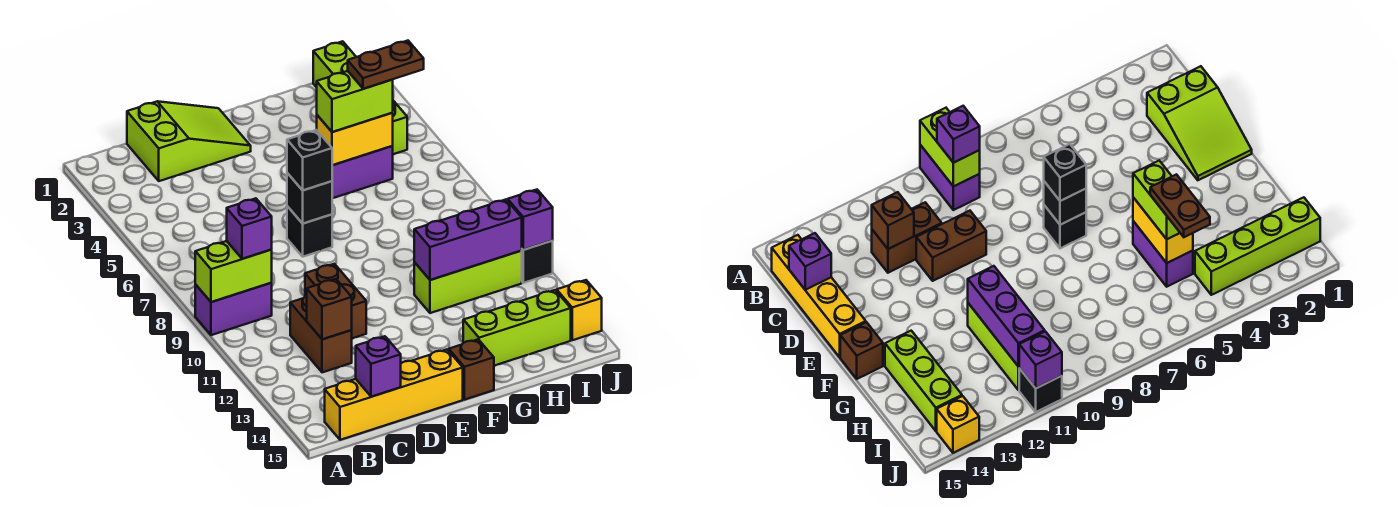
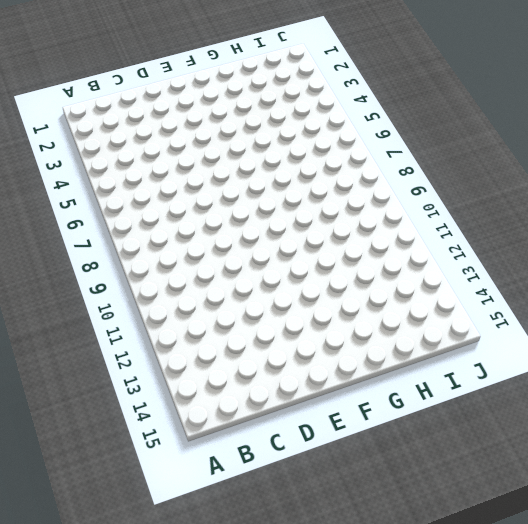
none -> purple 1x2 brick [195,283,272,335]
none -> yellow 1x4 brick [325,349,463,440]
none -> lime 2x3 slope [127,101,251,181]

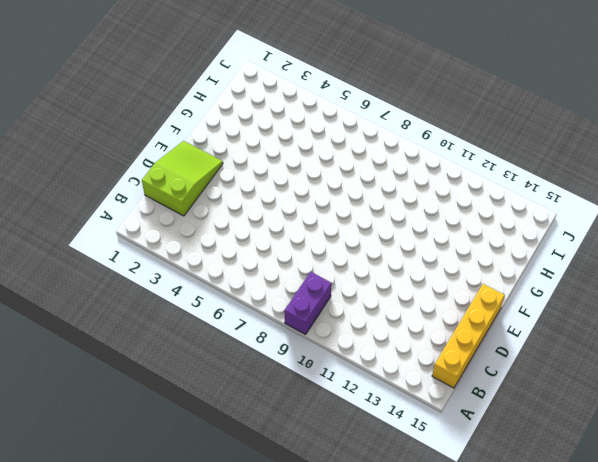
none -> brown 1x2 brick [290,296,352,372]
none -> brown 1x2 brick [305,264,366,338]
none -> black 1x1 brick [287,206,332,257]

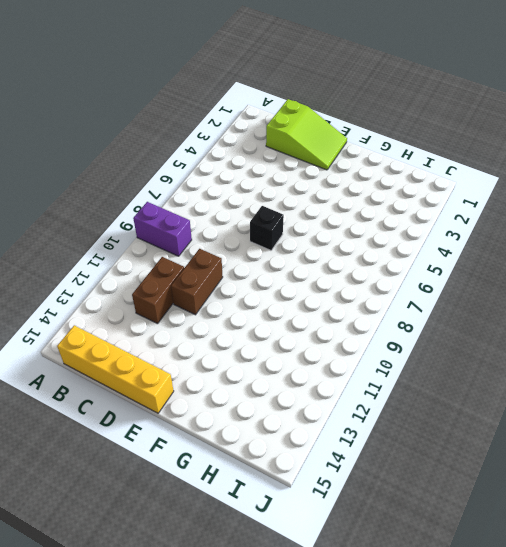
none -> brown 1x1 brick [449,339,494,400]
none -> purple 1x2 brick [332,146,393,198]
none -> lime 1x3 brick [414,251,522,313]

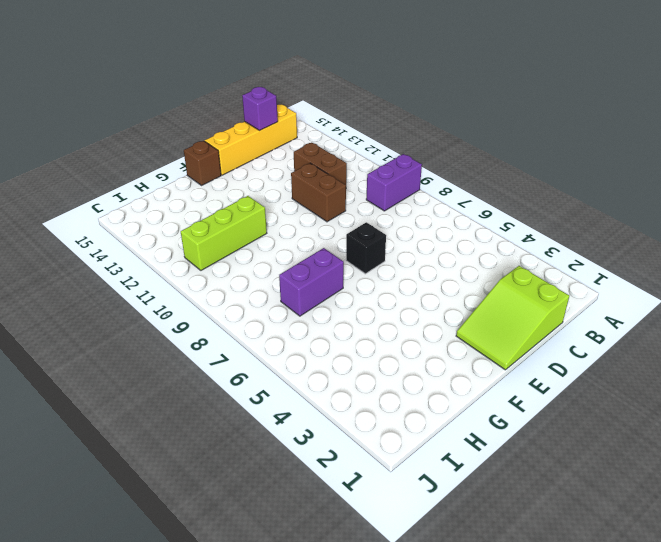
purple 1x2 brick [279,248,344,316] -> purple 1x2 brick moved to [332,146,393,198]
none -> lime 1x3 brick [463,290,571,366]
none -> lime 1x4 brick [313,41,407,154]
none -> black 1x1 brick [521,241,553,283]

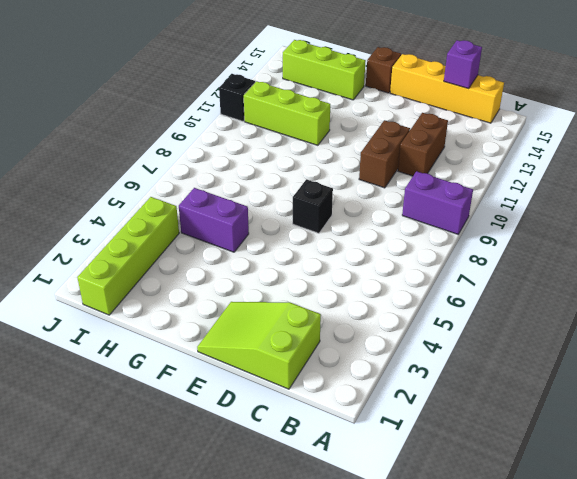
none -> yellow 1x1 brick [557,280,602,340]
none -> lime 1x2 brick [195,241,272,302]
none -> brown 1x1 brick [307,279,352,339]

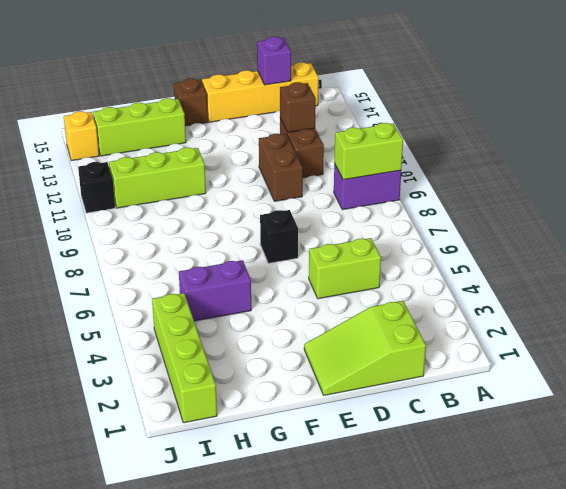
lime 1x2 brick [309,238,381,299] -> lime 1x2 brick moved to [317,71,393,132]
none -> black 1x1 brick [287,173,332,224]
none -> yellow 1x2 brick [317,113,393,165]
none -> purple 1x3 brick [414,200,522,280]

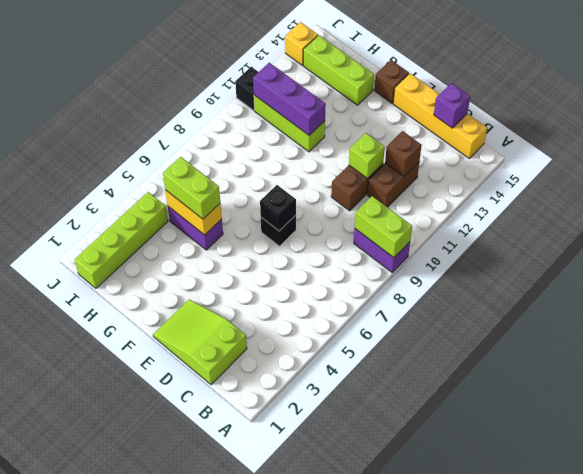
lime 1x1 brick [349,133,385,179] -> none
none -> purple 1x1 brick [508,190,553,250]
none -> purple 1x1 brick [227,198,272,259]
none -> black 1x1 brick [287,130,332,190]

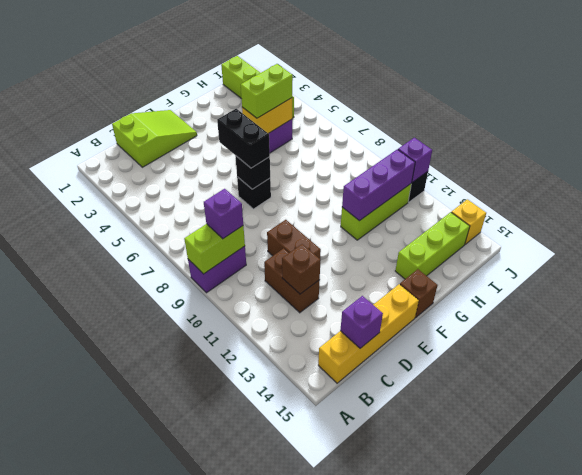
black 1x2 brick [217,109,270,168] -> black 1x1 brick [287,130,332,190]
none -> brown 1x2 plate [348,41,424,89]

